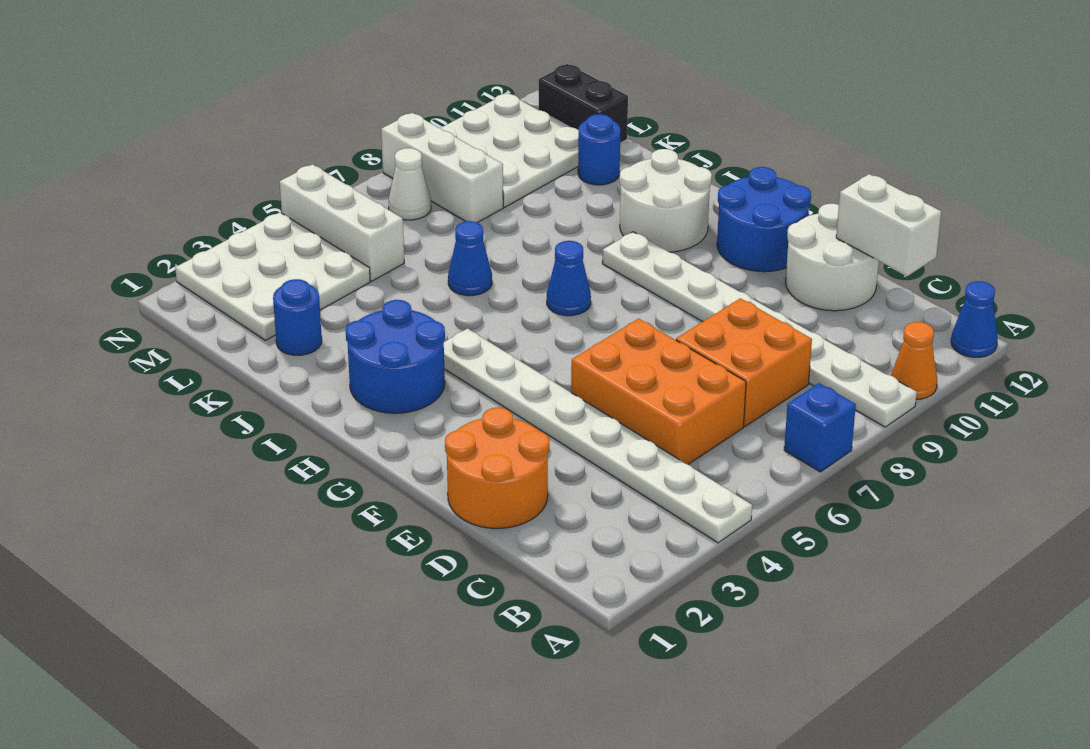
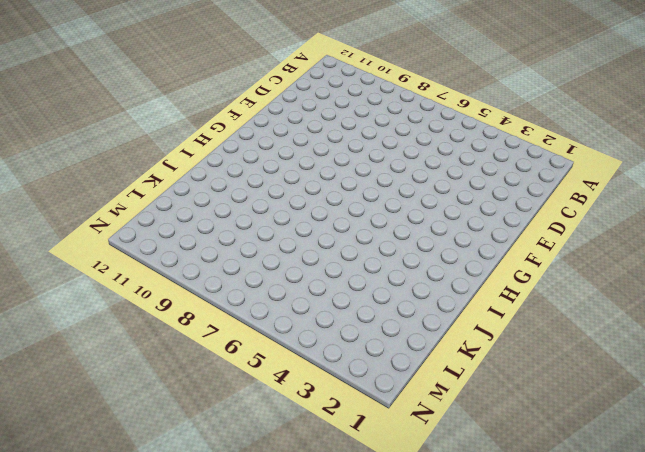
none -> white 1x8 plate [444,329,752,543]
none -> blue 1x1 brick [784,383,856,472]
none -> white 1x8 plate [602,232,917,427]

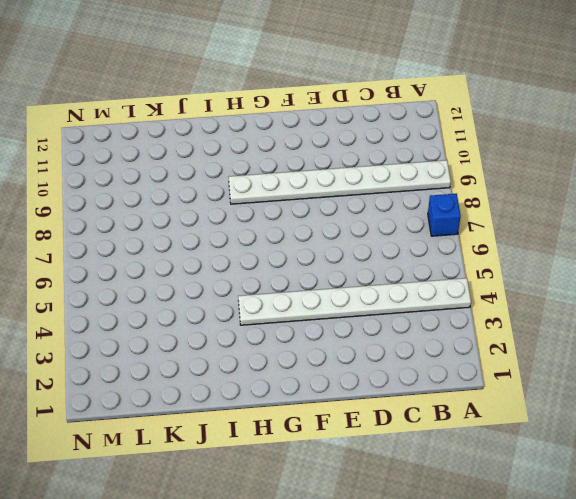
none -> orange 1x1 cone [891,322,937,399]
none -> blue 1x1 cone [951,281,998,357]
none -> orange 2x3 brick [571,319,746,464]

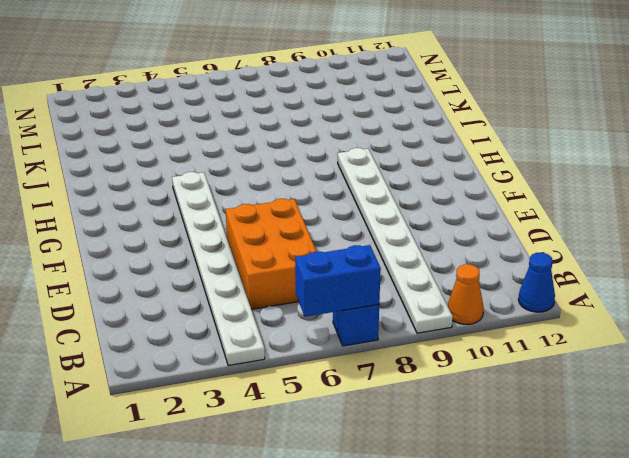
blue 1x2 brick [295,245,381,317] -> none
none -> orange 2x2 brick [676,298,812,427]
none -> orange 2x2 round brick [445,408,549,528]
none -> white 2x2 round brick [786,204,879,311]

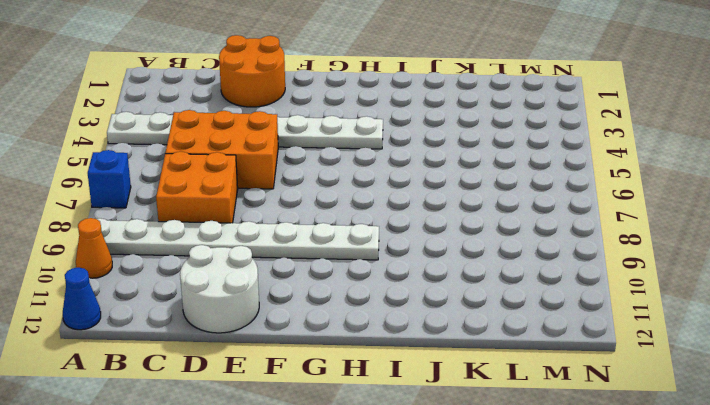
none -> blue 2x2 round brick [717,167,811,272]
none -> blue 2x2 round brick [346,300,445,413]
none -> blue 1x1 cone [547,241,591,316]

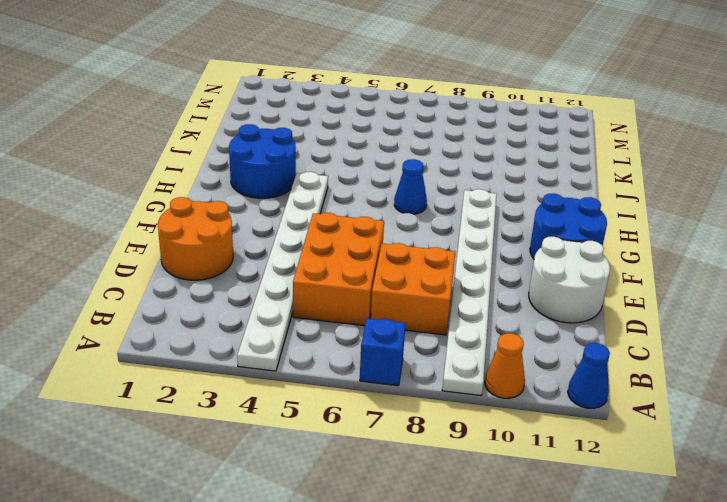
none -> white 2x2 round brick [619,149,712,252]
none -> blue 1x1 cone [448,221,492,296]
none -> blue 1x1 round brick [273,279,322,355]

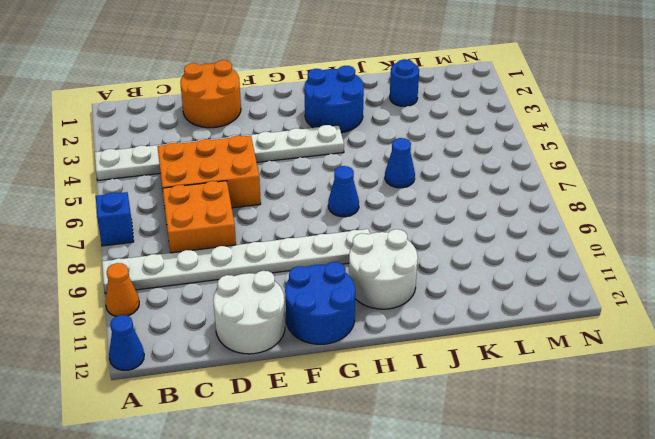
none -> blue 1x1 round brick [578,114,620,185]
none -> white 3x3 plate [175,212,370,340]
none -> white 1x3 brick [280,164,404,281]

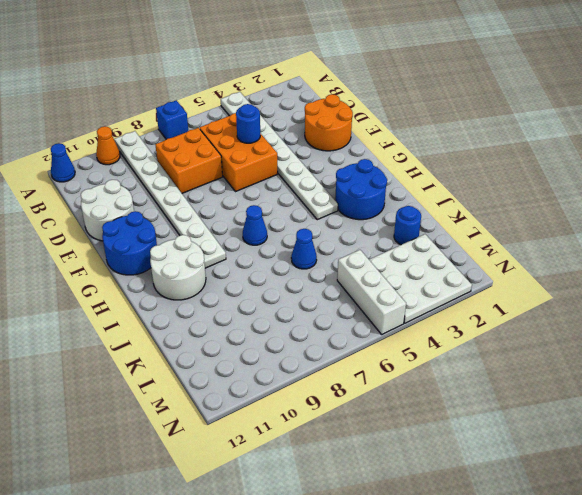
blue 1x1 round brick [236,104,260,143] -> blue 1x1 round brick moved to [578,114,620,185]
none -> white 1x3 brick [381,113,503,223]
none -> white 3x3 plate [439,93,579,207]
none -> black 1x2 brick [539,64,628,143]

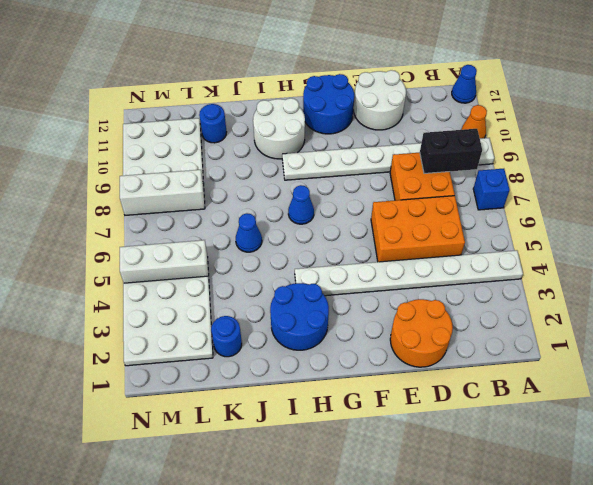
black 1x2 brick [420,129,482,173] -> black 1x2 brick moved to [539,64,628,143]
none -> white 1x1 cone [389,148,431,220]
none -> white 1x2 brick [836,174,941,276]

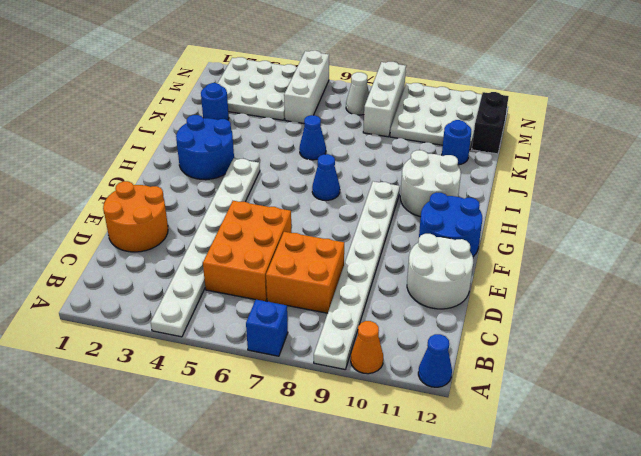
none -> white 1x2 brick [836,174,941,276]

